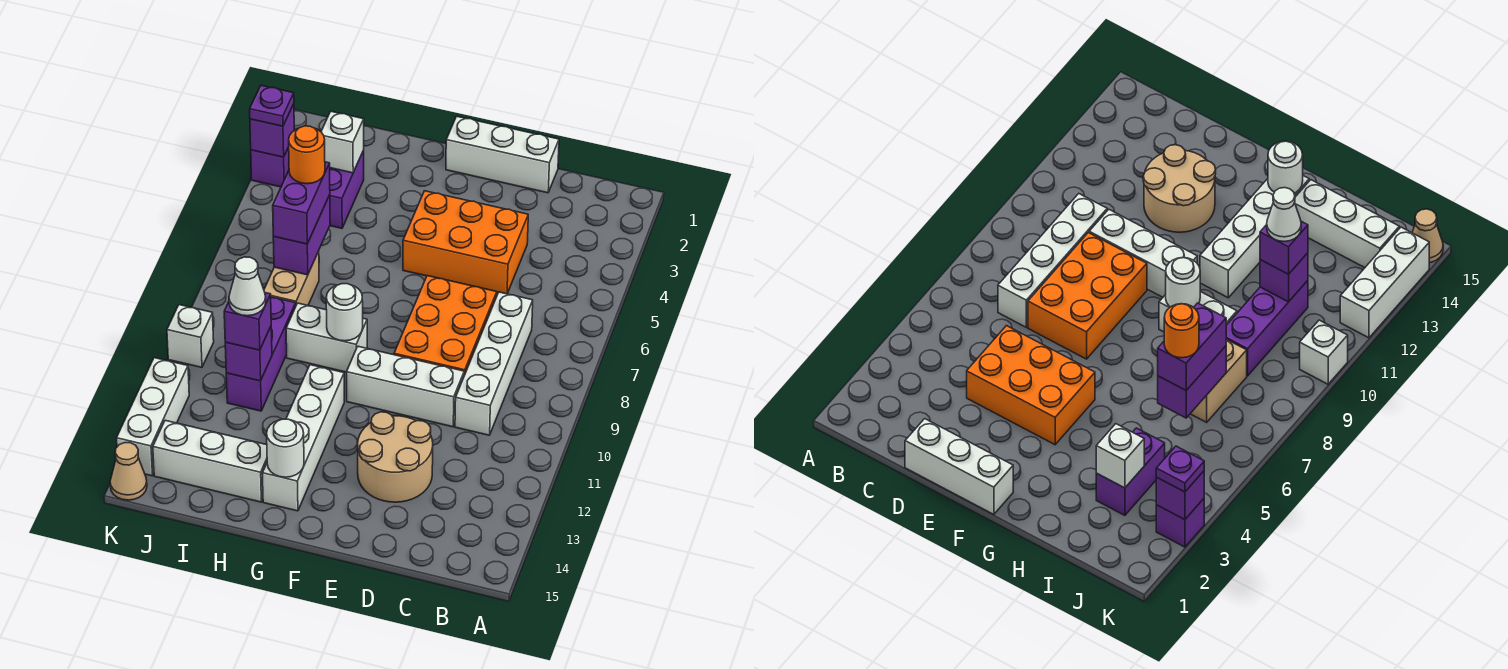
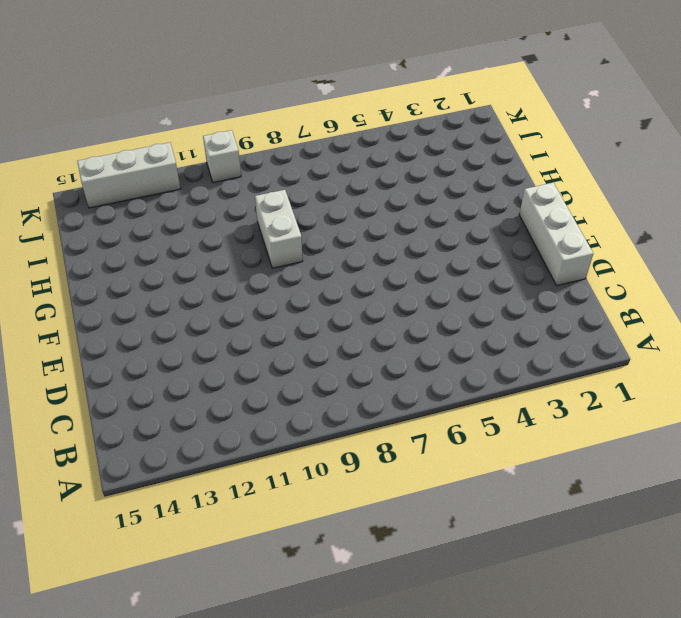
none -> white 1x4 brick [455,292,533,435]
none -> orange 2x3 brick [403,191,528,294]
none -> orange 2x3 brick [394,276,497,375]

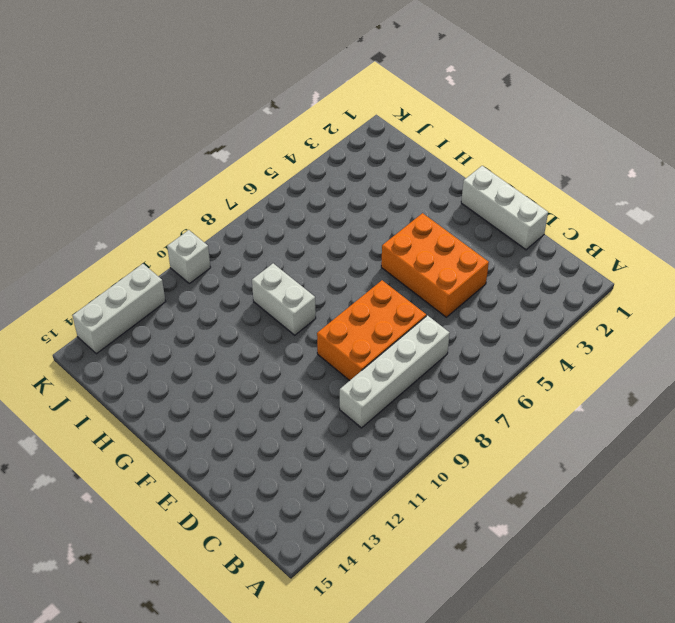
none -> white 1x3 brick [347,346,464,427]
none -> tan 2x2 round brick [358,412,433,502]
none -> white 1x4 brick [262,365,344,511]

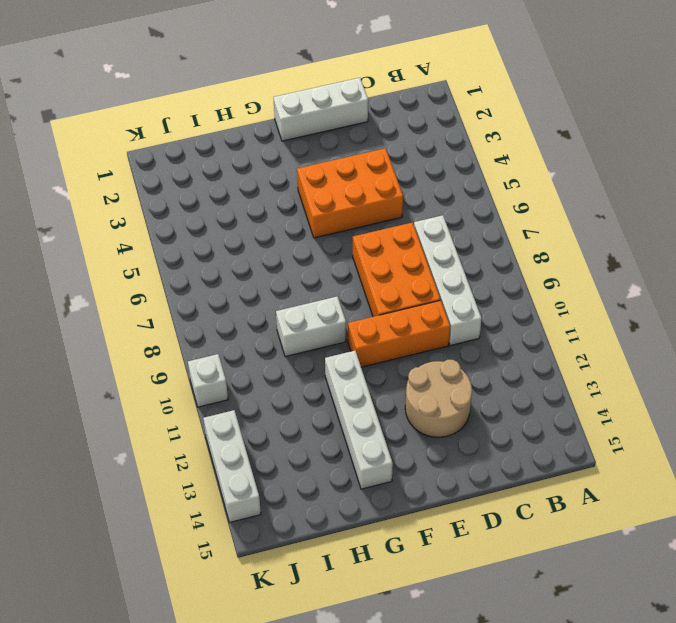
orange 1x3 brick [348,300,450,367] -> white 1x3 brick [347,346,464,427]
none -> white 1x3 brick [153,420,267,502]
none -> purple 1x2 brick [330,150,364,228]
none -> tan 1x2 brick [264,252,319,305]

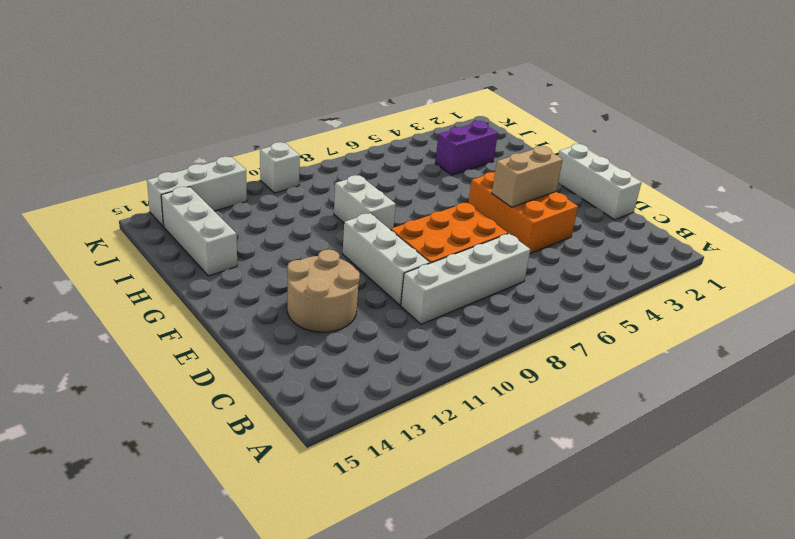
tan 1x2 brick [492,146,563,207] -> tan 1x2 brick moved to [264,252,319,305]
none -> white 1x4 brick [262,365,344,511]
none -> purple 1x3 brick [226,297,296,411]
none -> purple 1x1 brick [251,147,289,187]

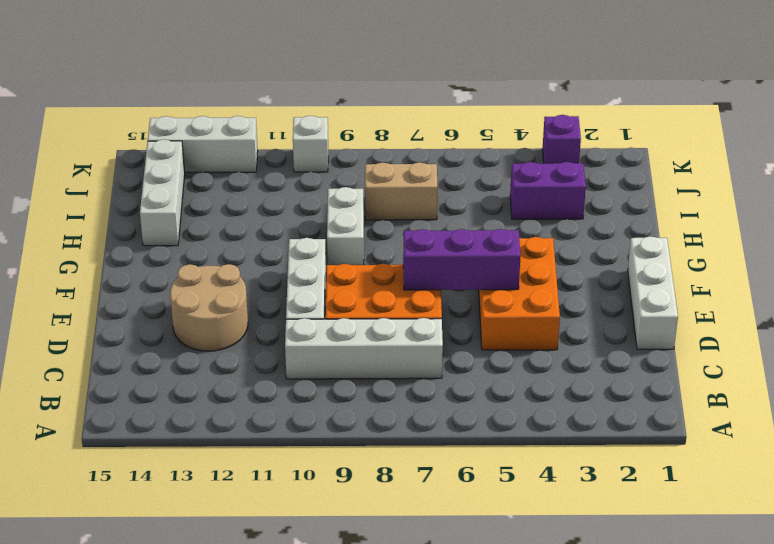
purple 1x3 brick [403,229,521,290] -> purple 1x3 brick moved to [226,297,296,411]
none -> white 1x4 brick [262,365,344,511]
none -> tan 1x1 cone [110,443,147,500]
none -> white 1x1 round brick [326,284,363,341]

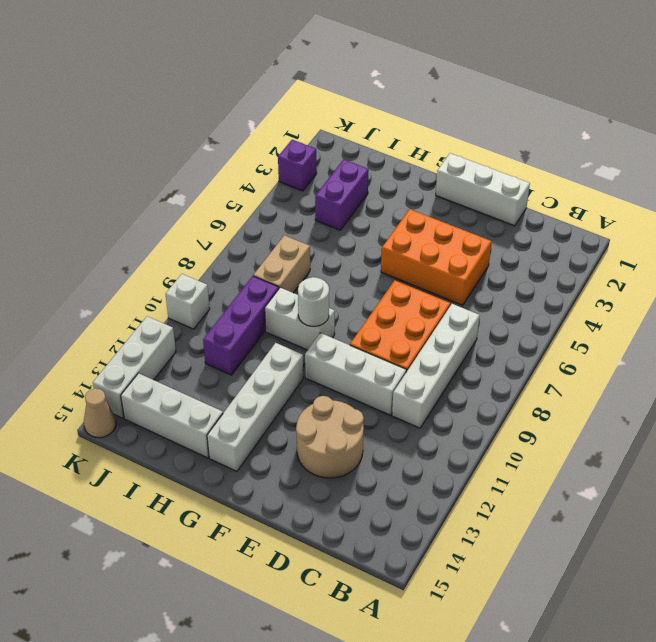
none -> white 1x1 round brick [267,419,304,477]
none -> white 1x1 brick [321,111,364,173]
none -> purple 1x2 brick [273,195,330,275]

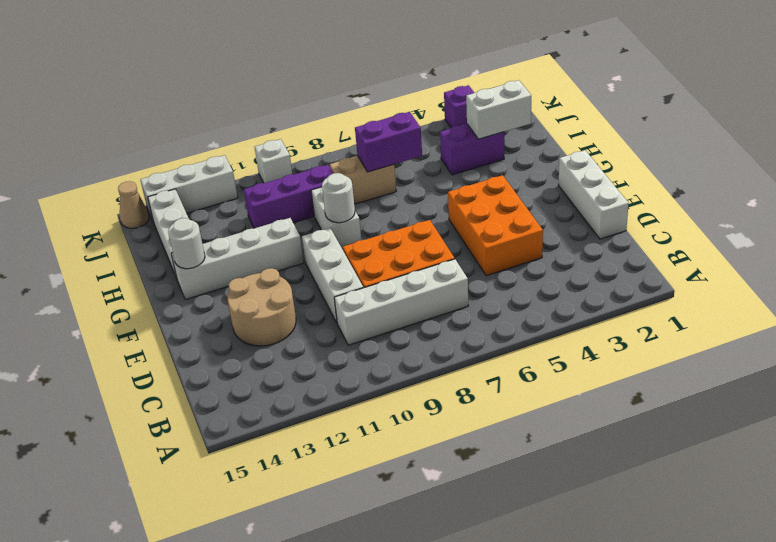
white 1x2 brick [466,80,531,139] -> white 1x1 brick [321,111,364,173]
none -> purple 1x1 brick [225,327,272,381]
none -> purple 1x1 brick [250,104,294,157]
none -> purple 1x2 brick [273,162,330,244]

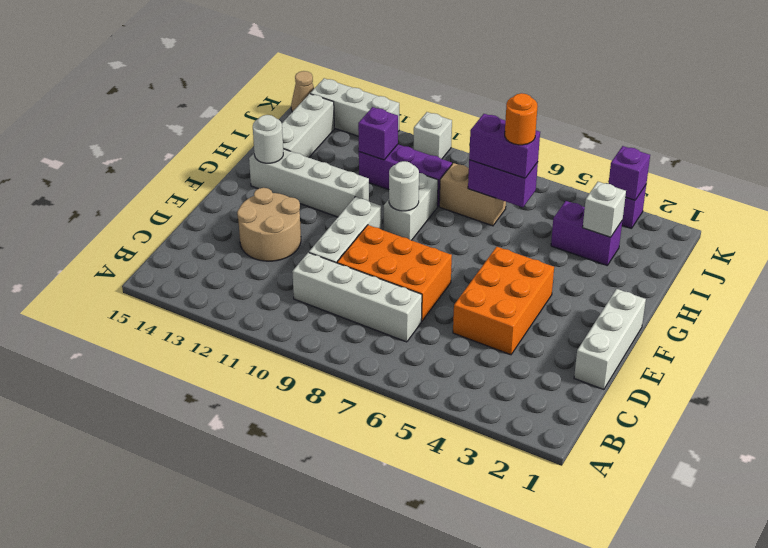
none -> purple 1x1 brick [224,293,271,350]
none -> purple 1x1 plate [250,85,294,126]
none -> white 1x1 cone [229,257,266,316]

